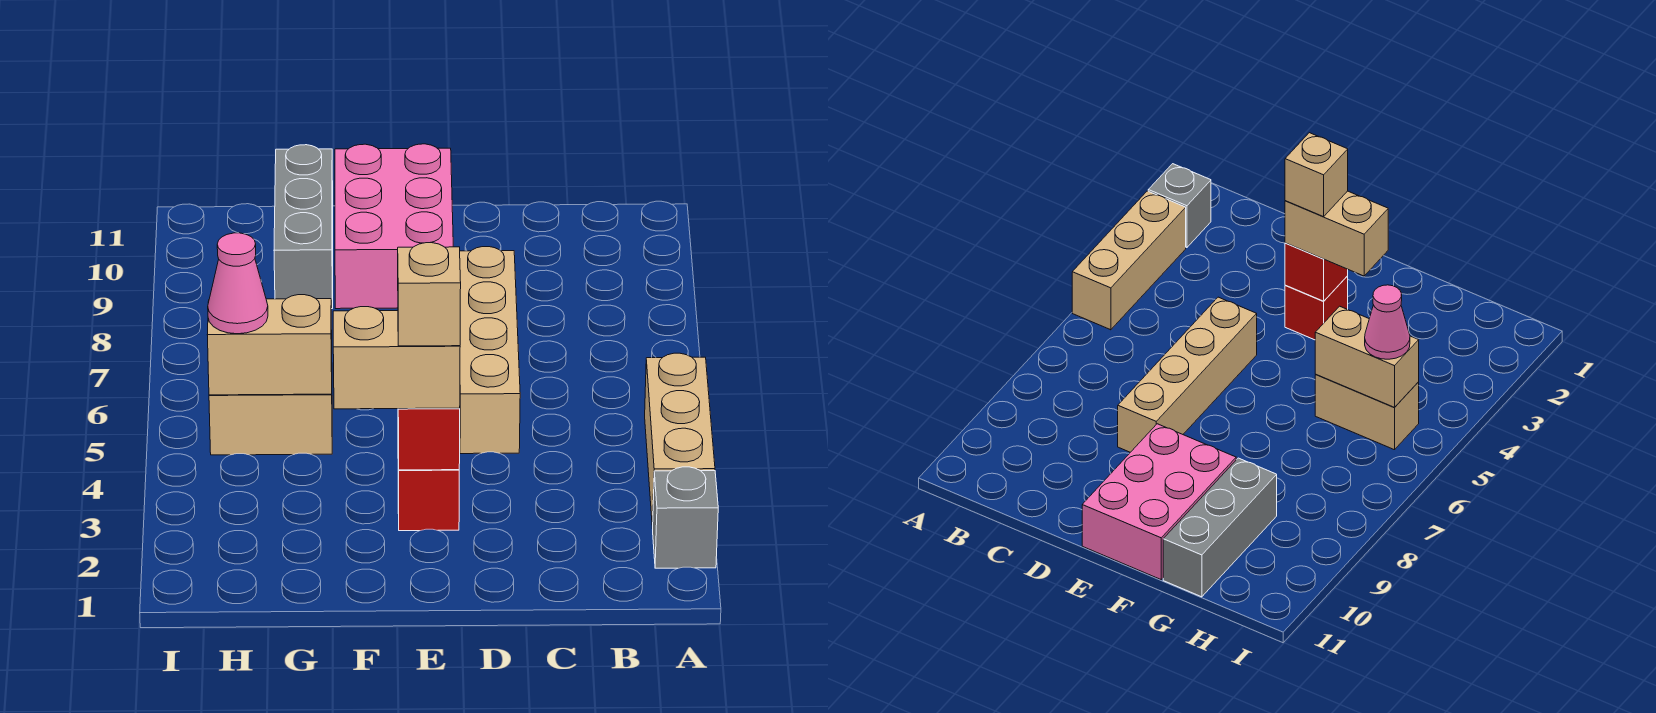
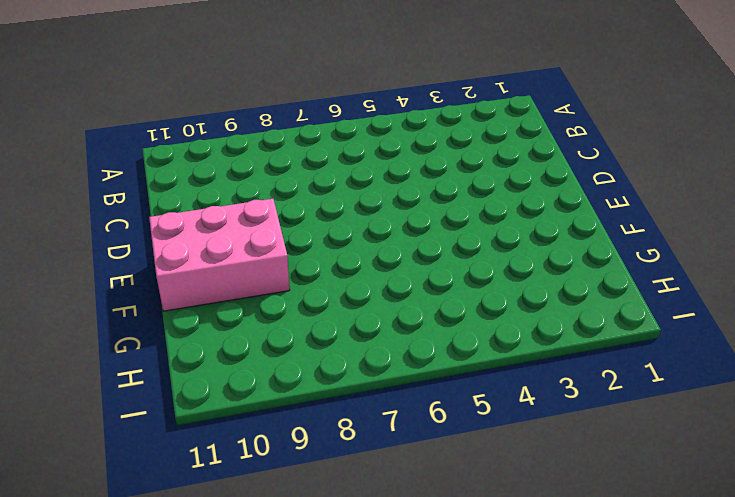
none -> grey 1x1 brick [652,467,718,568]
none -> tan 1x3 brick [645,353,715,529]
none -> tan 1x4 brick [460,247,520,454]

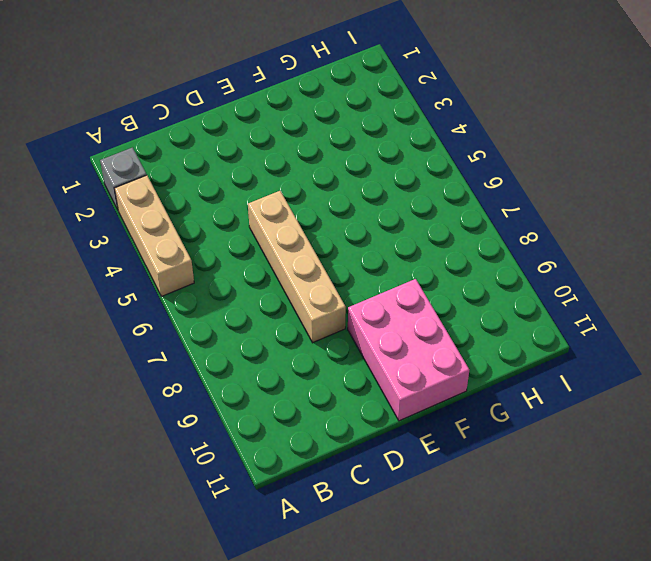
none -> red 1x1 brick [398,463,459,531]
none -> tan 1x2 brick [209,394,332,455]
none -> grey 1x3 brick [274,145,333,309]

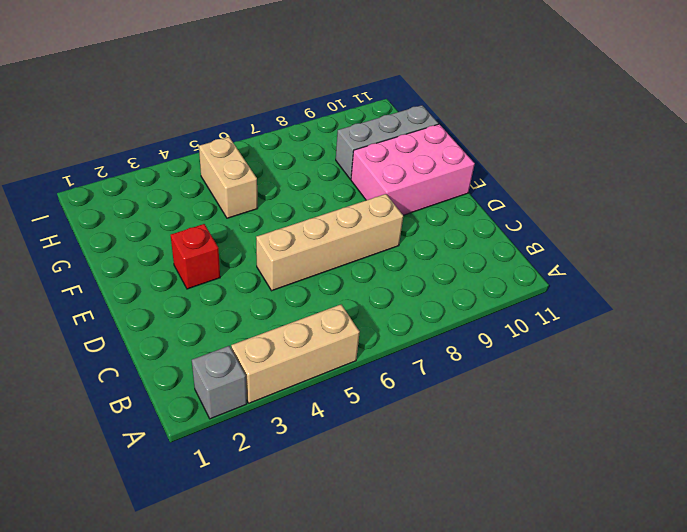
none -> red 1x1 brick [398,408,460,470]
none -> tan 1x2 brick [207,295,332,395]
none -> tan 1x2 brick [333,307,460,409]

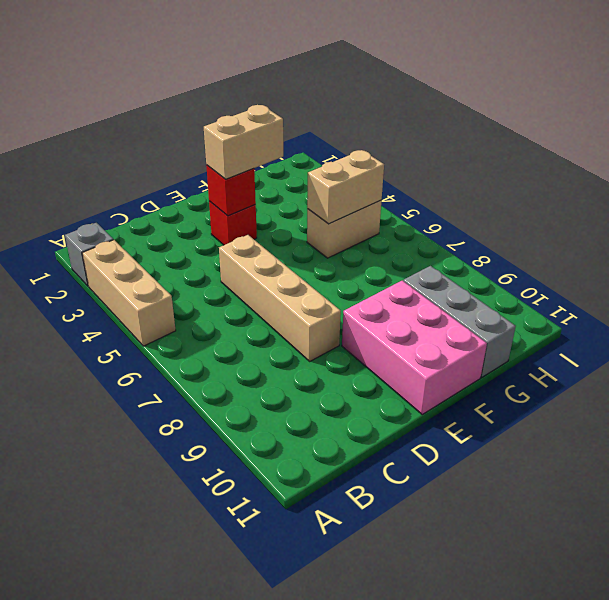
none -> pink 1x1 cone [208,233,268,334]
none -> tan 1x1 brick [398,243,461,346]

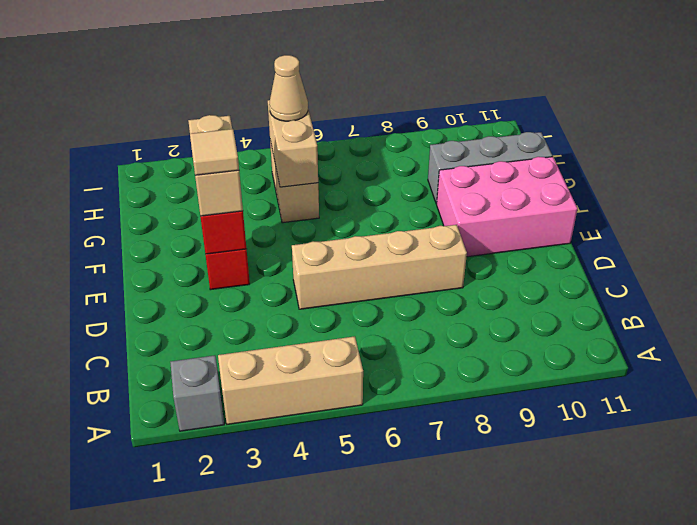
tan 1x1 tile [190,129,239,175] -> tan 1x1 brick [398,243,461,346]
tan 1x1 cone [269,55,308,121] -> pink 1x1 cone [208,233,268,334]

